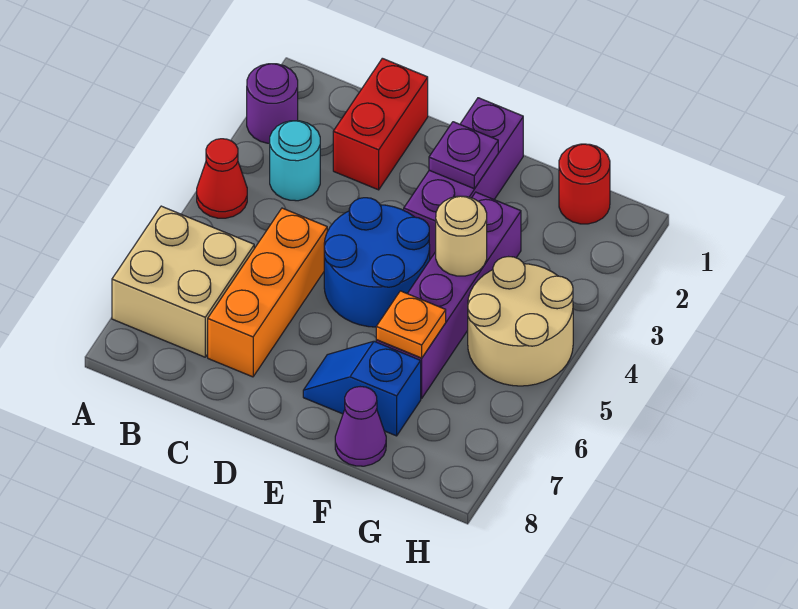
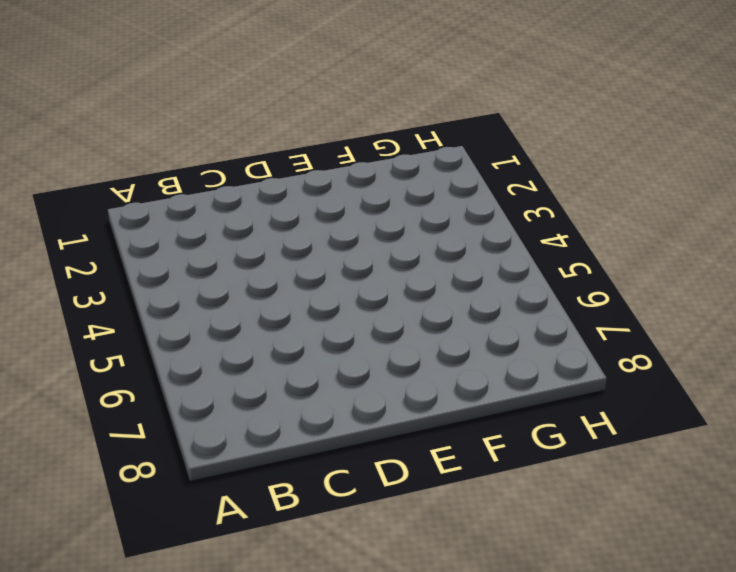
none -> purple 1x1 round brick [247,64,298,143]
none -> red 1x1 cone [197,139,247,218]
none -> tan 2x2 brick [112,206,254,357]

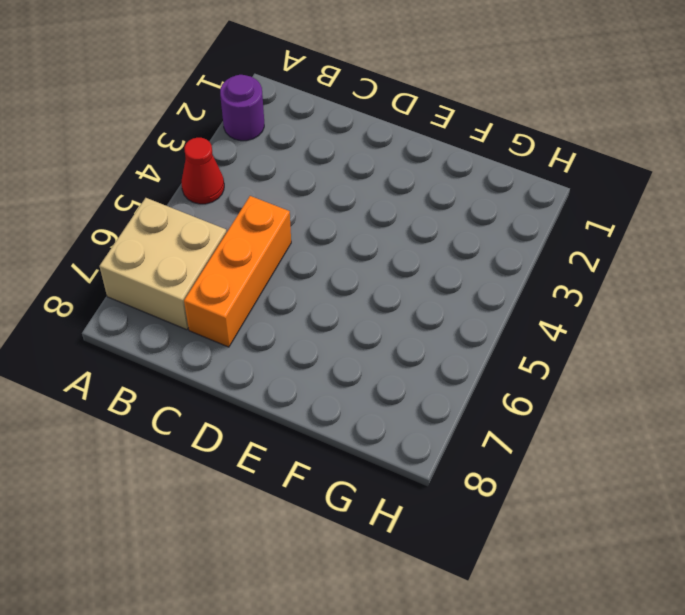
none -> cyan 1x1 round brick [270,121,320,201]
none -> red 1x2 brick [333,58,428,190]
none -> blue 2x2 round brick [324,198,430,327]

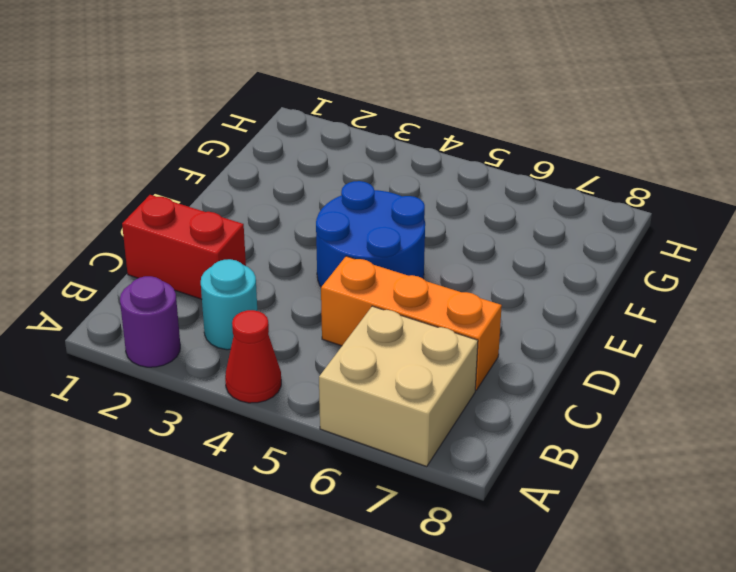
none -> purple 1x3 brick [404,98,523,259]
none -> blue 1x2 slope [303,341,421,436]
none -> purple 1x4 brick [376,192,521,398]

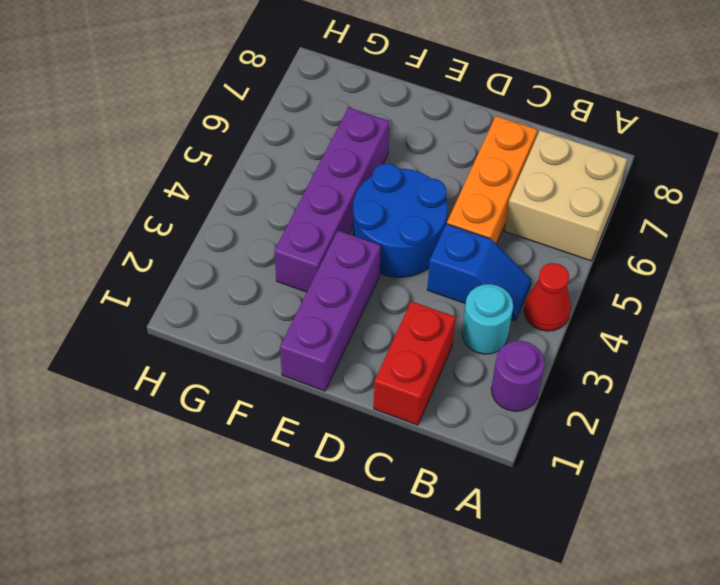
blue 1x2 slope [427,224,531,321] -> blue 1x2 slope moved to [303,341,421,436]
none -> purple 1x1 cone [335,387,386,466]
none -> red 1x1 round brick [559,144,610,224]
none -> tan 2x2 round brick [468,257,573,386]

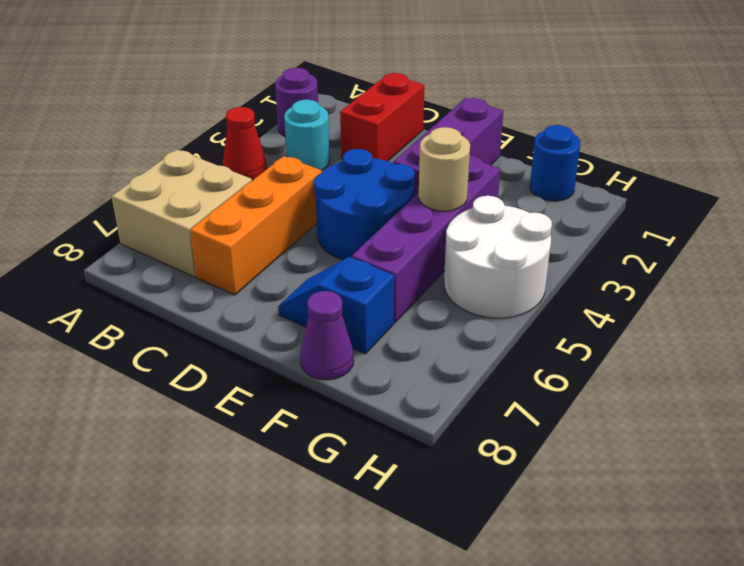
blue 1x1 round brick [530,125,580,201] -> red 1x1 round brick [559,144,610,224]
white 2x2 round brick [444,196,552,318] -> tan 2x2 round brick [468,257,573,386]
none -> purple 1x1 plate [429,122,498,189]
none -> orange 1x1 plate [376,291,446,358]

